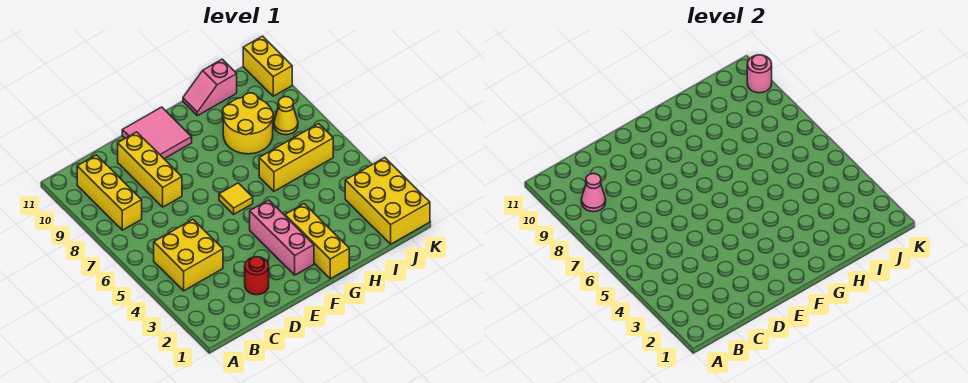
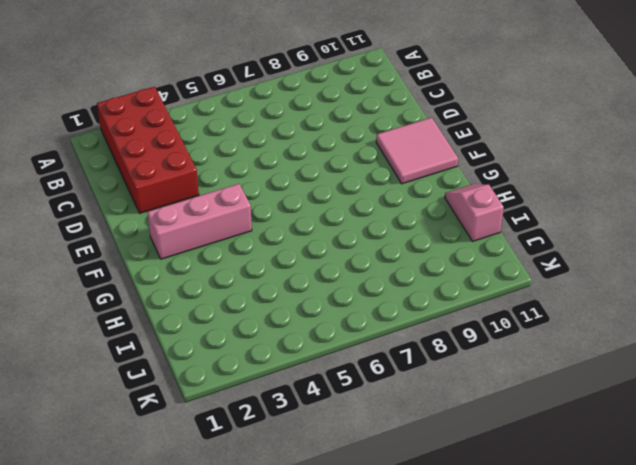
red 2x4 brick [97,87,199,213] -> red 1x1 round brick [245,257,269,295]
none -> yellow 2x2 brick [154,220,223,291]
none -> yellow 1x3 brick [77,155,142,230]
none -> yellow 1x3 brick [118,132,182,207]

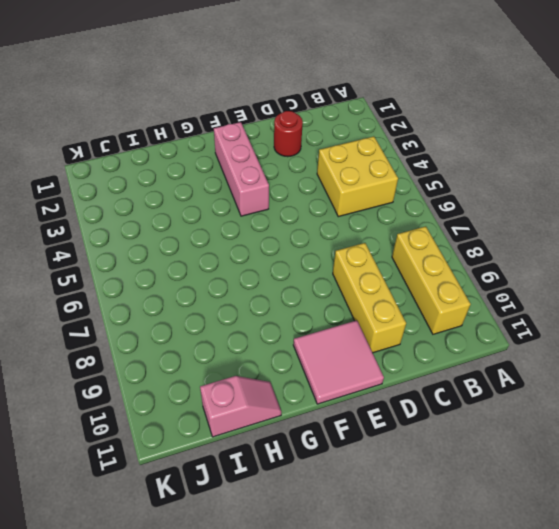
none -> yellow 1x1 tile [219,183,253,214]
none -> yellow 1x3 brick [285,204,349,279]
none -> yellow 1x3 brick [259,124,333,191]

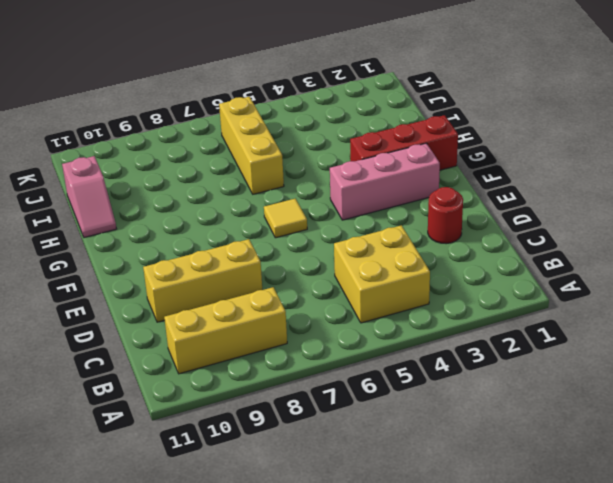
red 1x3 brick [350,115,458,170] -> yellow 1x3 brick [285,204,349,279]
none -> pink 2x2 tile [122,107,192,159]
none -> yellow 2x2 round brick [223,93,273,154]
none -> yellow 2x3 brick [345,158,430,244]

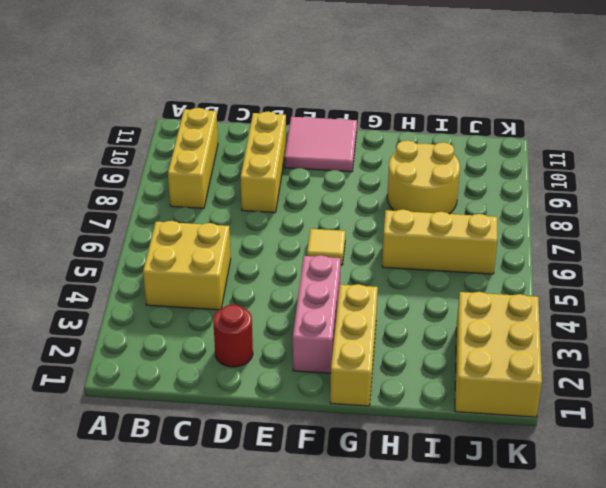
none -> pink 1x2 slope [183,59,237,116]
none -> yellow 1x1 cone [274,97,298,135]
none -> yellow 1x2 brick [243,36,292,96]

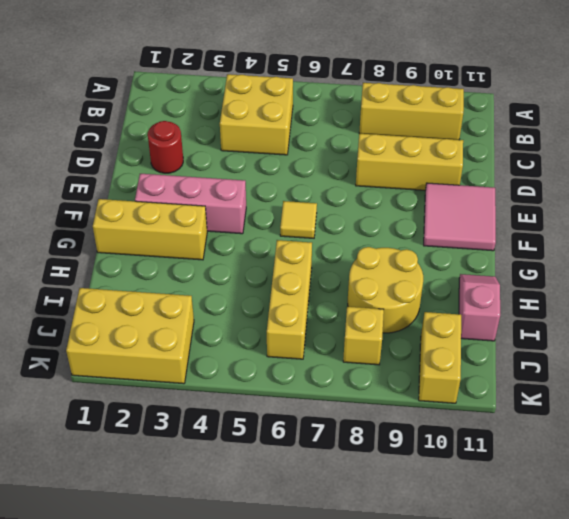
yellow 1x1 brick [343,307,384,365] -> yellow 1x1 cone [274,97,298,135]
yellow 1x2 brick [419,312,461,403] -> yellow 1x2 brick turned to [243,36,292,96]
none -> pink 1x1 cone [581,174,606,212]
none -> pink 1x1 round brick [747,55,772,93]

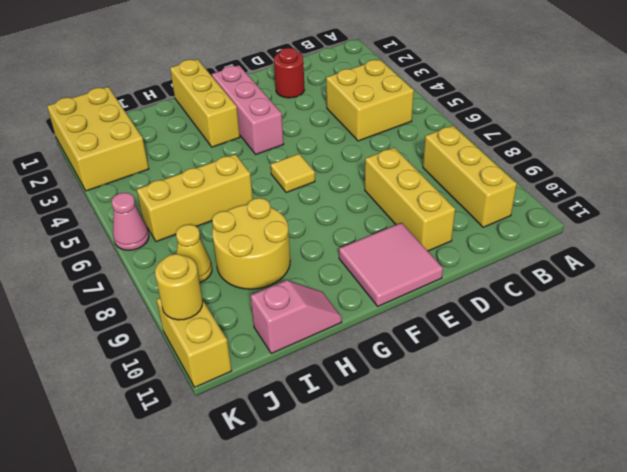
pink 1x1 cone [112,193,149,250] -> pink 1x1 cone moved to [581,174,606,212]
yellow 1x1 round brick [155,254,203,320] -> pink 1x1 round brick [747,55,772,93]

